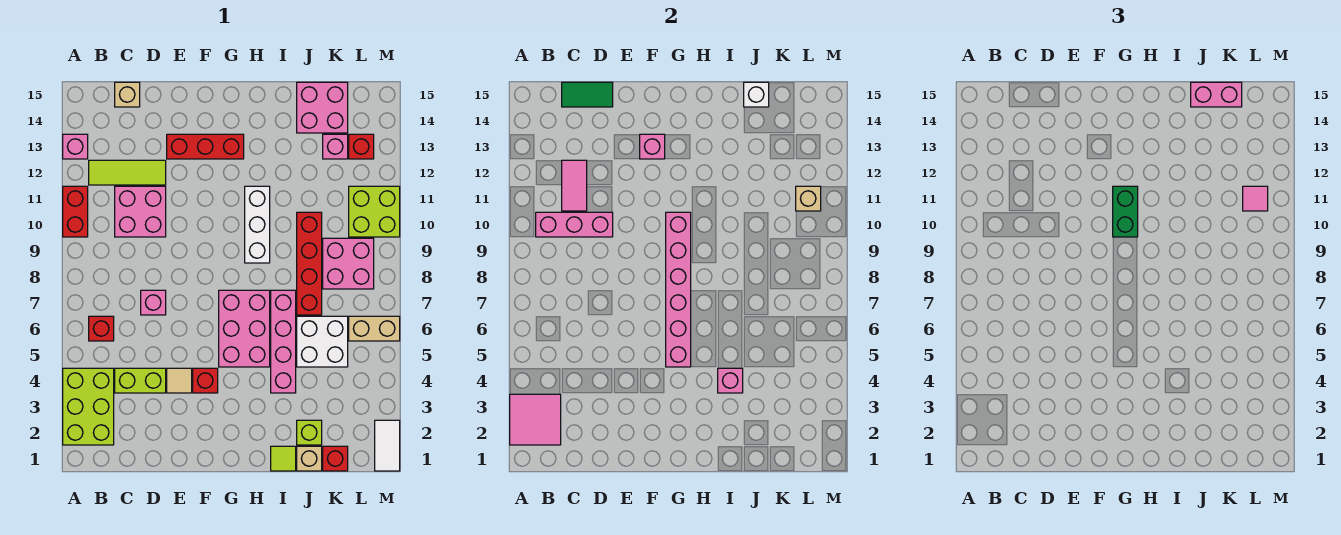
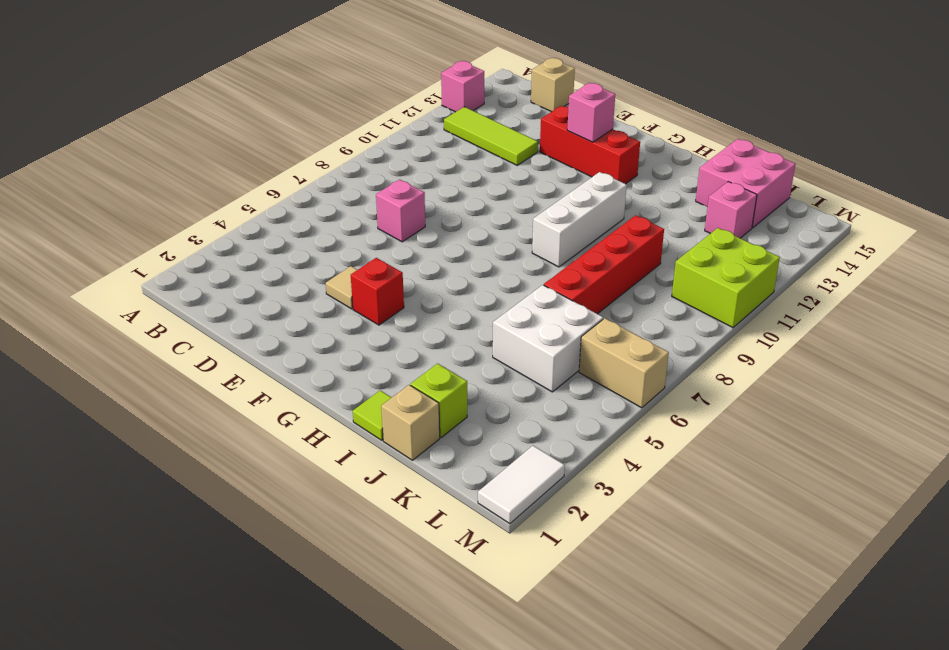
none -> lime 2x3 brick [63,368,114,445]
none -> red 1x2 brick [63,186,88,237]
none -> red 1x1 brick [89,316,114,341]
none -> lime 1x2 brick [115,368,166,393]

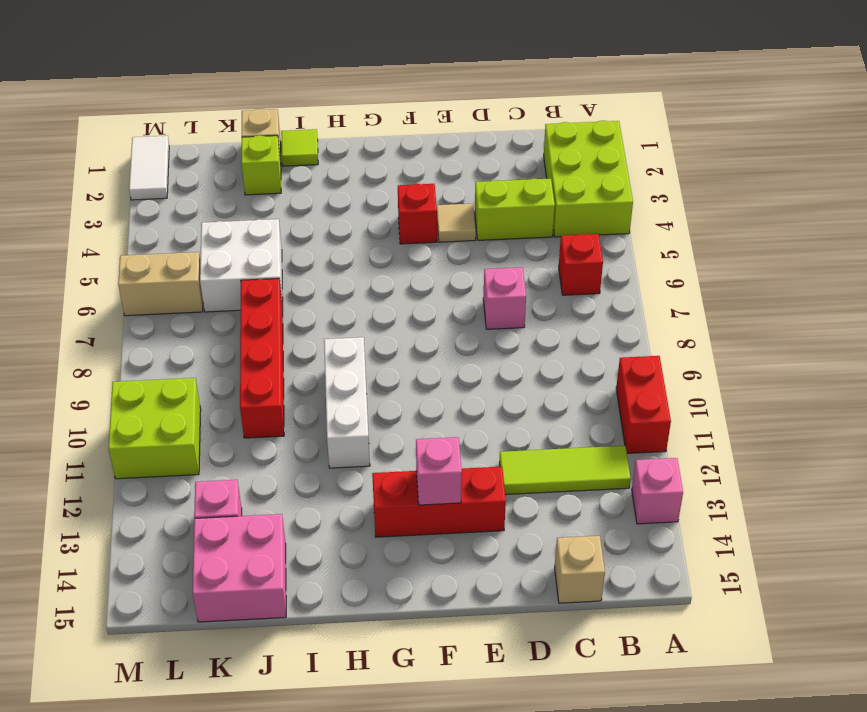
none -> pink 2x2 brick [115,186,166,237]
none -> pink 2x3 brick [219,290,270,367]
none -> pink 1x4 brick [271,290,296,393]
none -> red 1x1 brick [323,446,348,471]

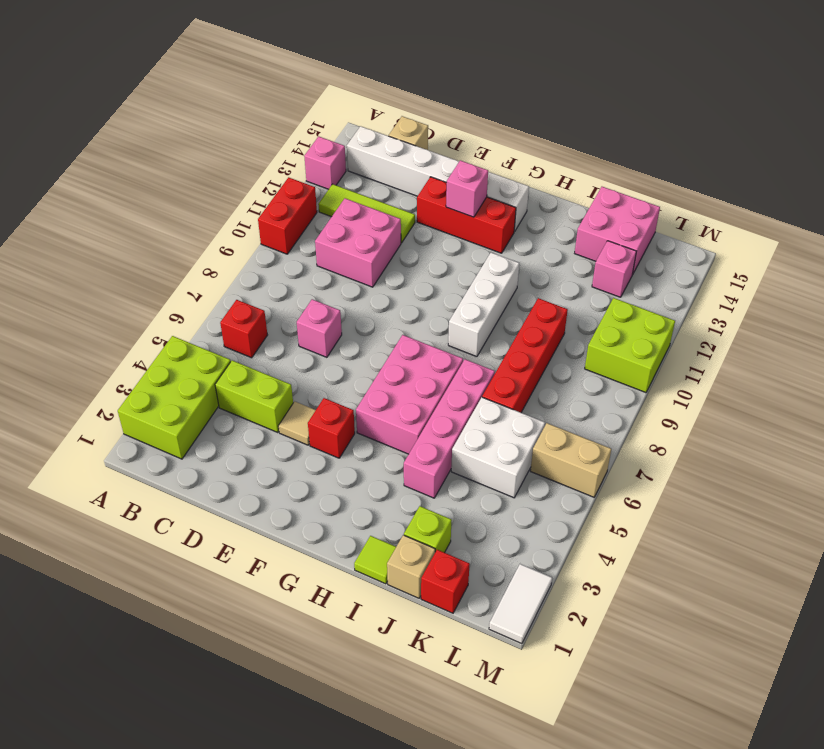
white 1x6 brick [347,126,529,232] -> none
none -> pink 2x2 brick [323,238,374,289]
none -> red 1x1 brick [349,134,374,159]
none -> pink 2x2 tile [510,394,561,445]
none -> pink 1x3 brick [536,212,613,237]

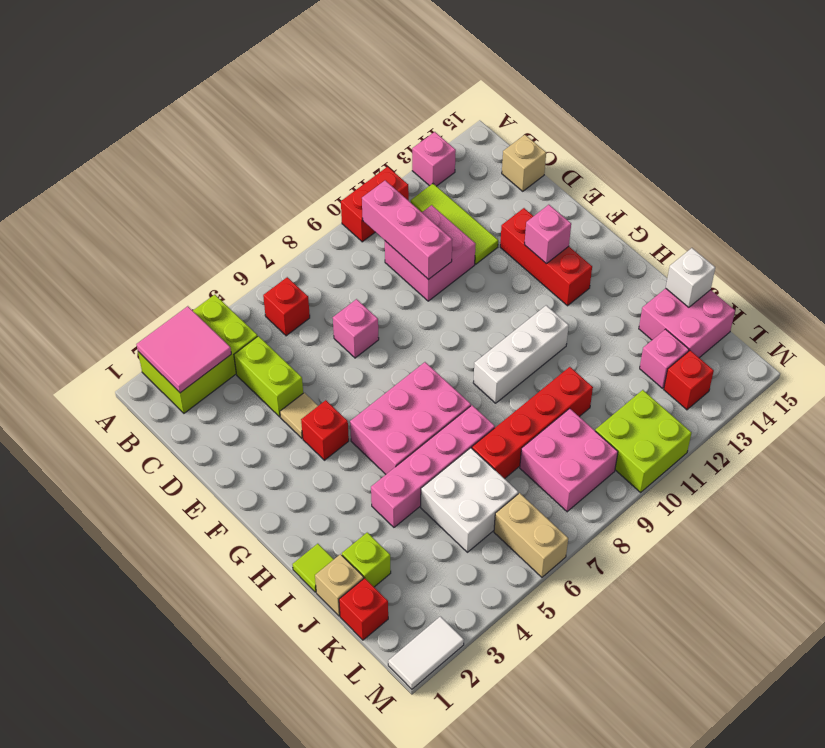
none -> pink 1x2 tile [562,160,587,211]
none -> green 1x2 tile [562,82,613,107]
none -> pink 1x6 brick [666,212,691,367]
none -> pink 1x1 brick [718,368,743,393]

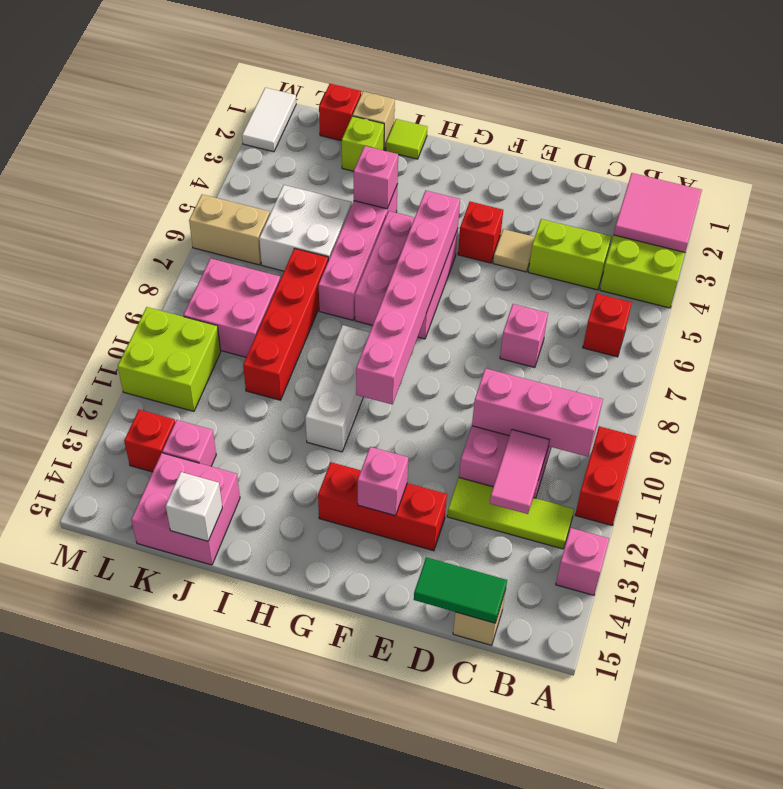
none -> tan 1x1 brick [796,186,821,211]
none -> green 1x2 brick [1113,186,1138,237]
none -> pink 1x2 brick [1191,82,1242,107]
none -> pink 1x1 tile [1243,186,1268,211]

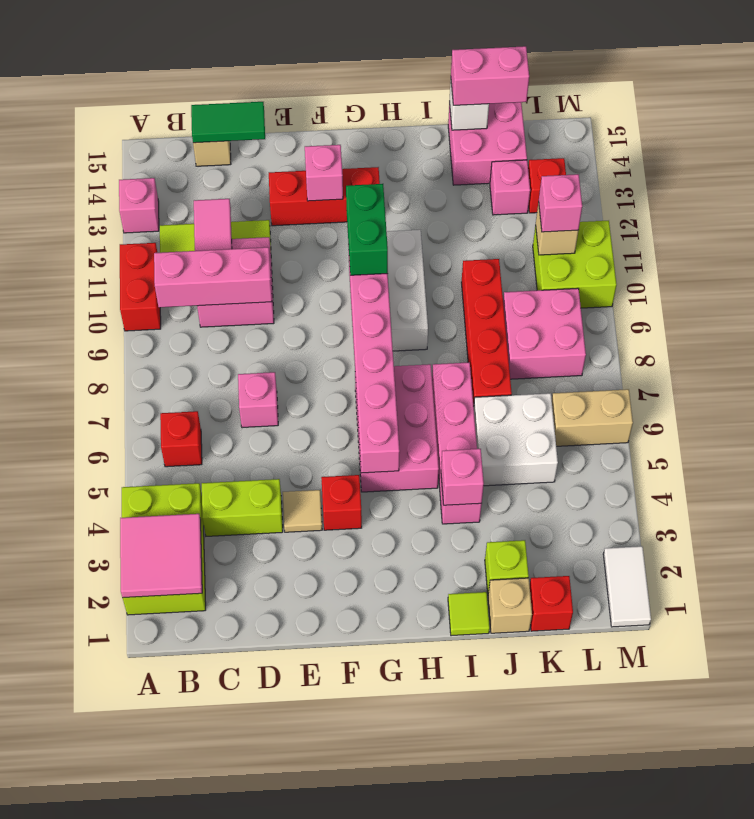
pink 1x1 brick [539,174,582,232] -> pink 1x1 tile [1243,186,1268,211]

